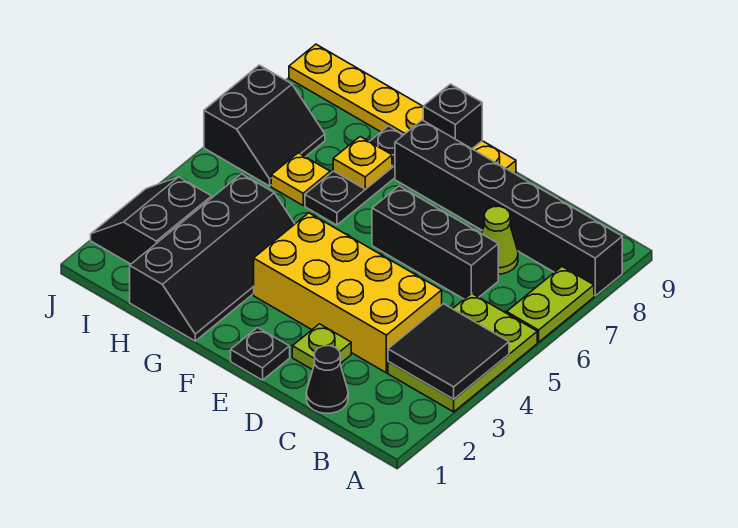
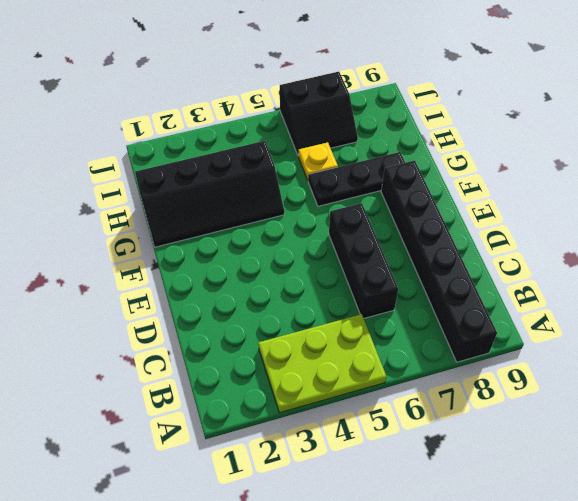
none -> lime 1x2 plate [507,267,594,342]
none -> black 1x1 cone [306,346,348,413]
none -> yellow 2x4 brick [254,213,442,373]

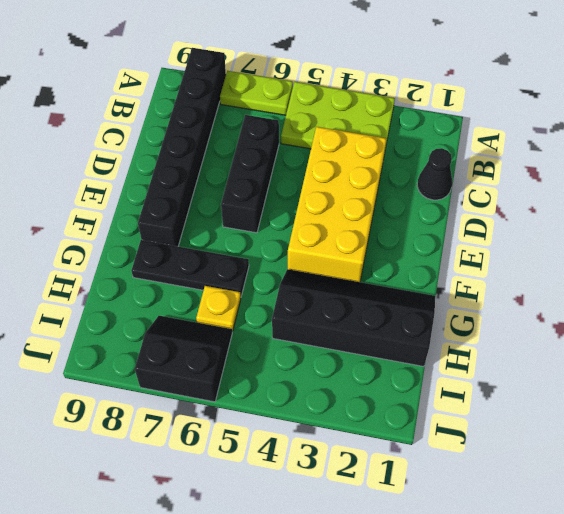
none -> lime 1x1 cone [482,206,518,274]
none -> lime 1x1 plate [292,324,351,370]
none -> black 1x1 plate [231,328,290,380]

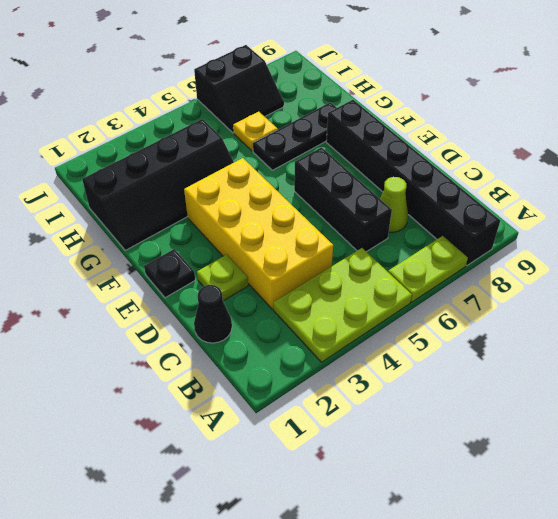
none -> yellow 1x6 plate [289,44,516,174]
none -> black 2x2 slope [91,177,212,264]
none -> black 2x2 tile [388,304,509,399]

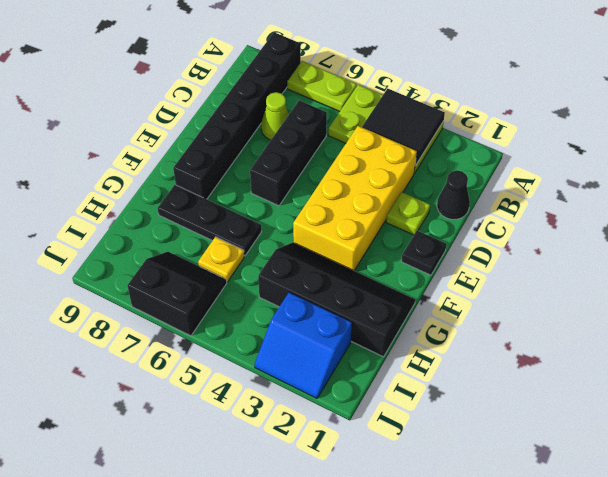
blue 2x2 slope [255,292,352,398] -> black 2x2 slope [91,177,212,264]
none -> yellow 1x6 plate [289,44,516,174]
none -> black 1x1 brick [423,84,482,149]
none -> yellow 1x1 plate [333,137,392,189]

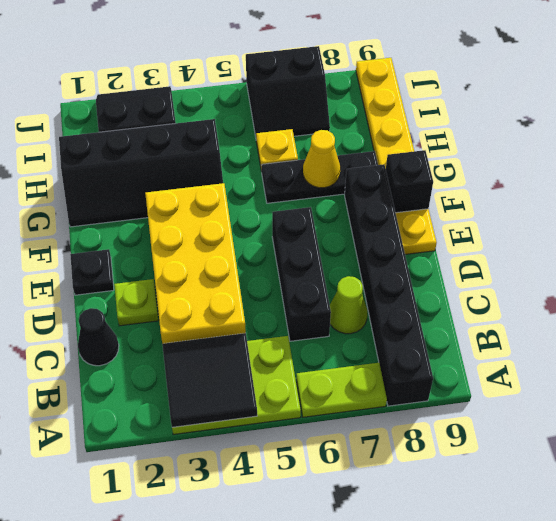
yellow 1x1 cone [303,130,340,188] -> yellow 1x1 plate [333,137,392,189]

